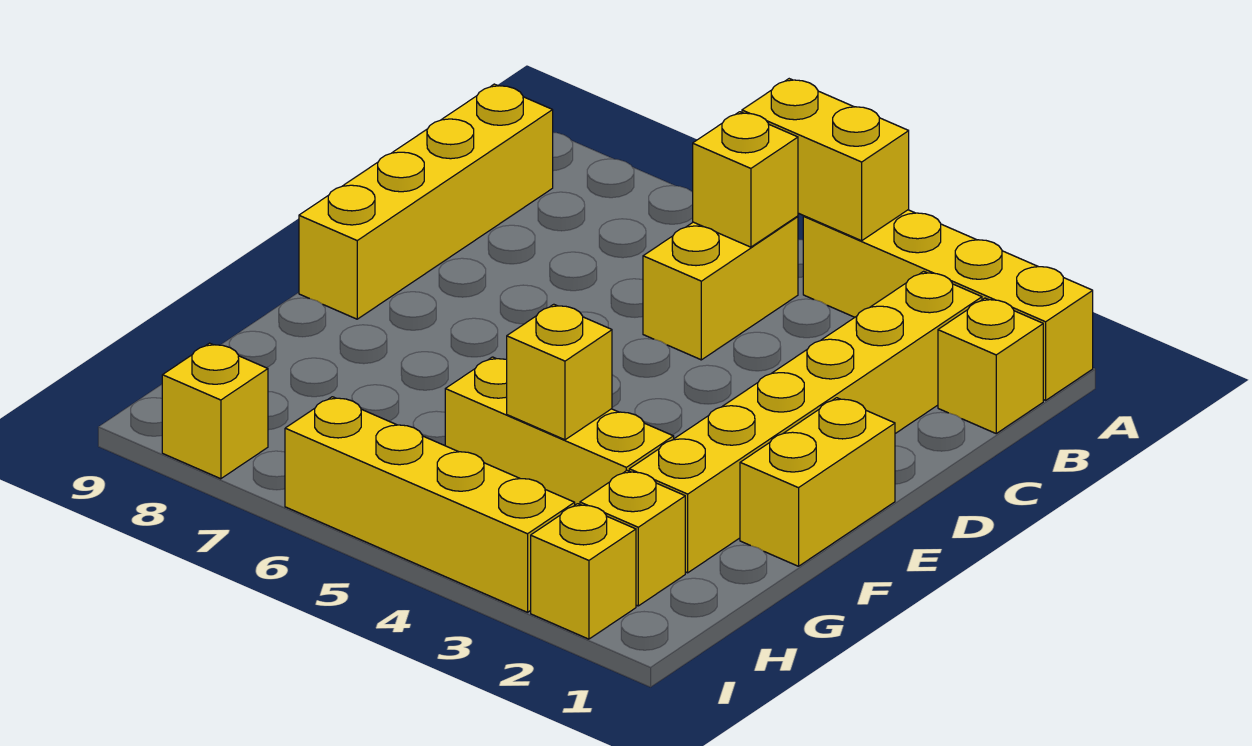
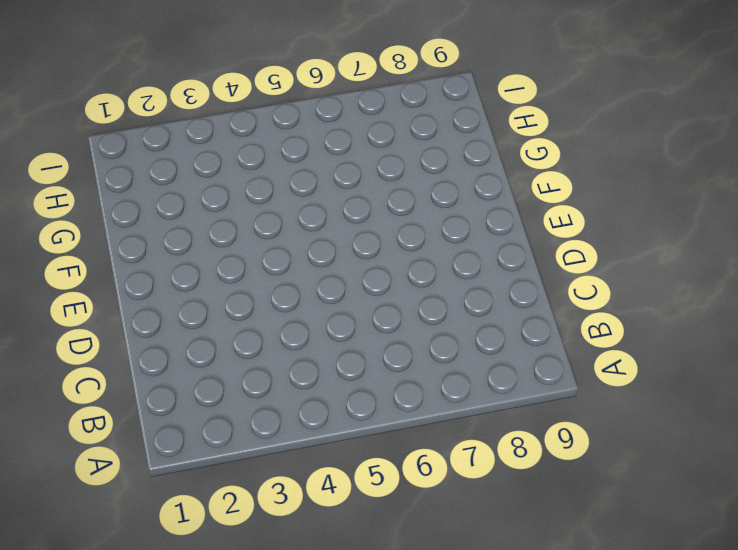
none -> yellow 1x4 brick [803,210,1093,400]
none -> yellow 1x1 brick [938,298,1043,433]
none -> yellow 1x6 brick [629,271,982,573]

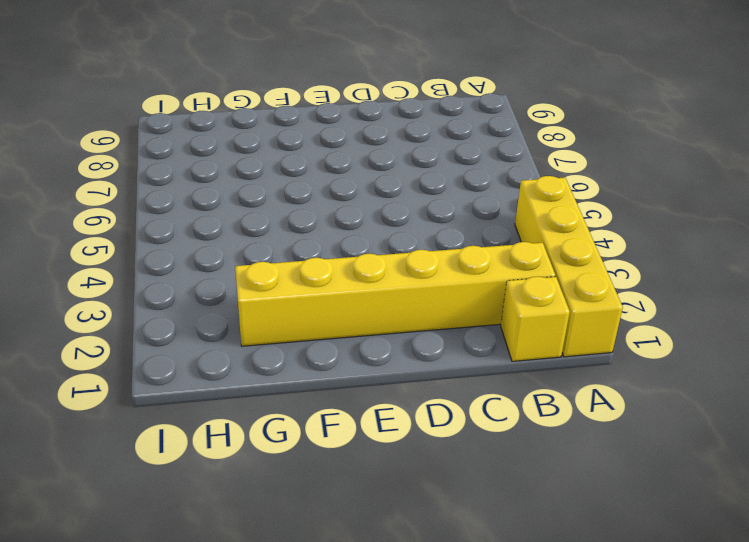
none -> yellow 1x2 brick [643,216,798,360]
none -> yellow 1x4 brick [299,84,553,319]
none -> yellow 1x2 brick [740,398,895,566]

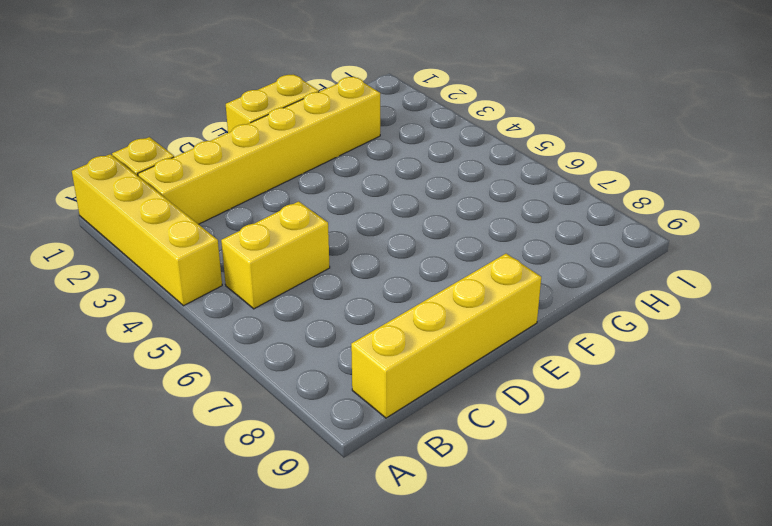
none -> yellow 1x3 brick [445,357,674,505]
none -> yellow 1x1 brick [580,471,685,606]
none -> yellow 1x1 brick [531,504,636,639]

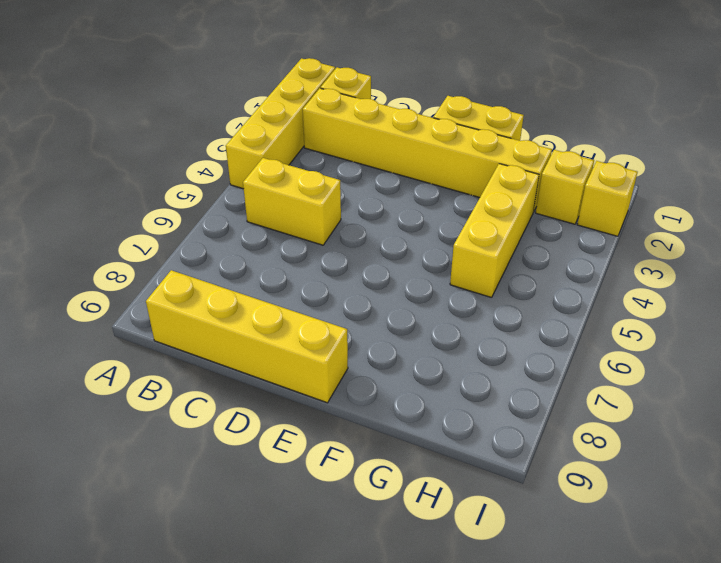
none -> yellow 1x4 brick [285,397,575,612]
none -> yellow 1x1 brick [162,343,268,479]
none -> yellow 1x2 brick [742,79,909,241]

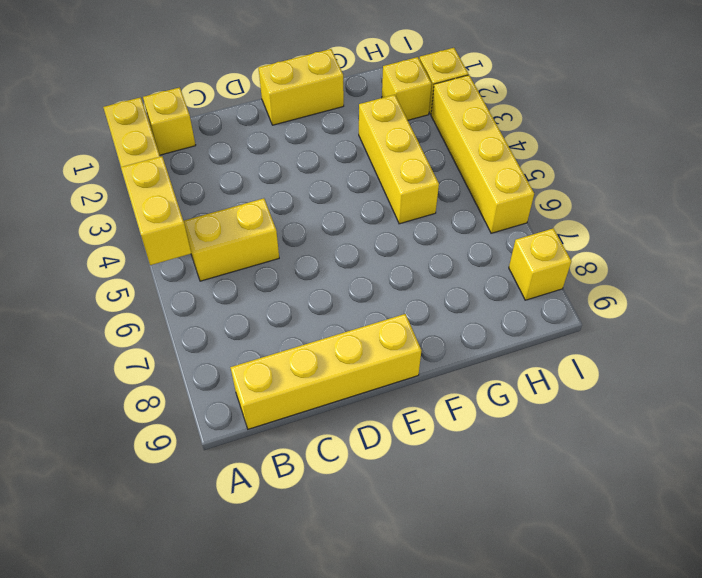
none -> yellow 1x6 brick [629,271,982,573]
none -> yellow 1x1 brick [693,112,798,247]
none -> yellow 1x1 brick [507,304,612,440]

